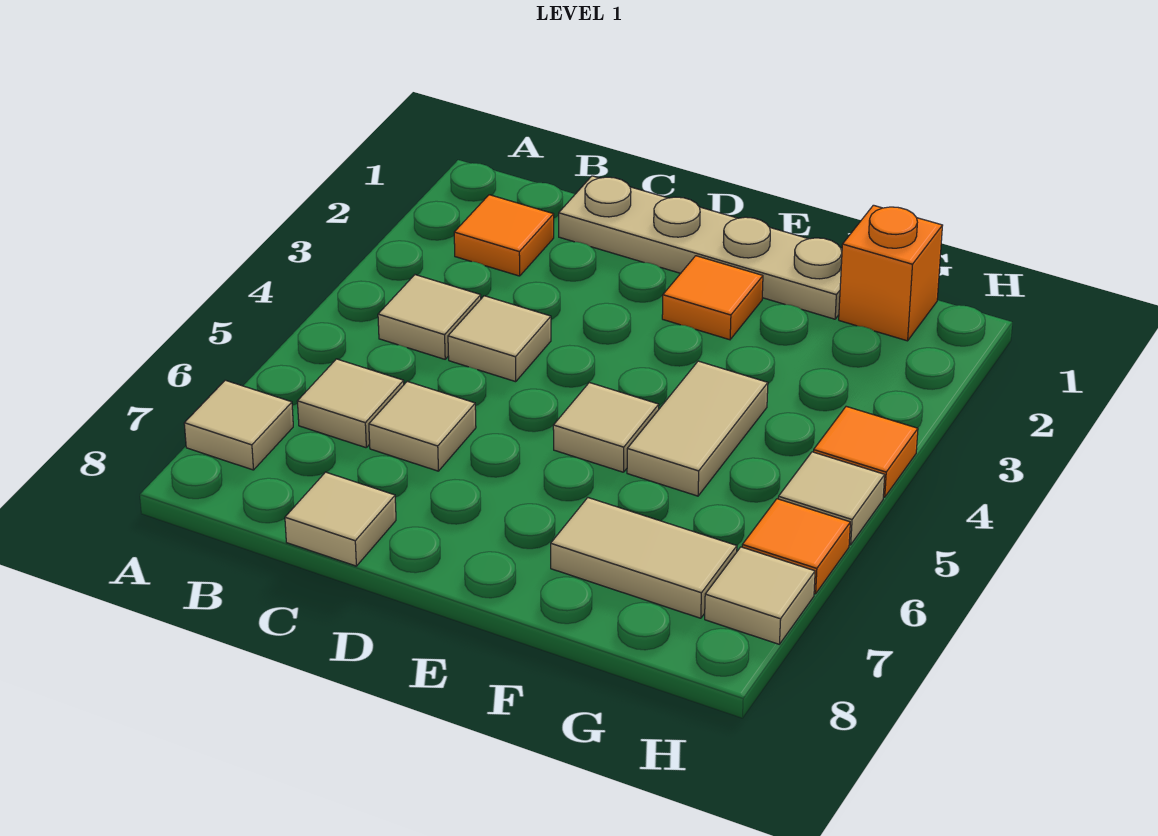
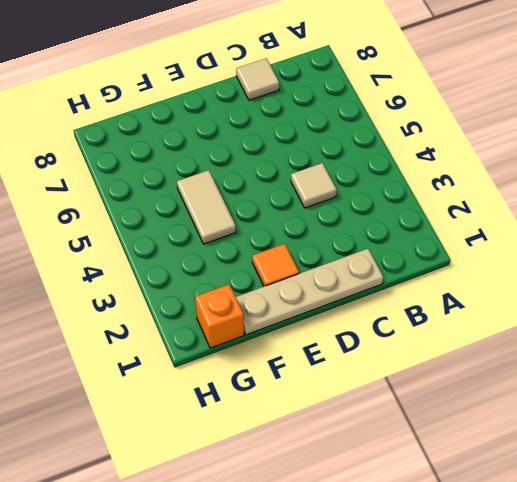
none -> tan 1x1 tile [184,380,293,470]
none -> orange 1x1 tile [454,195,554,276]
none -> tan 1x1 tile [378,275,481,359]

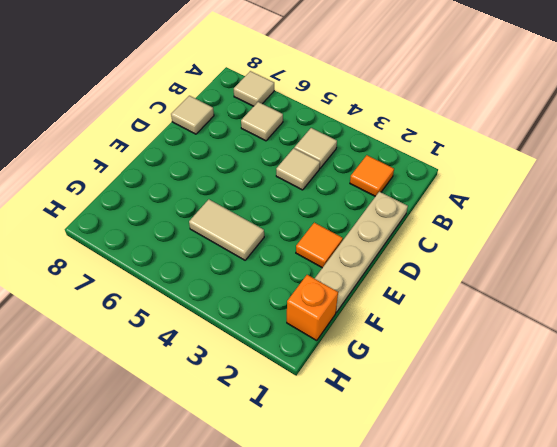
none -> tan 1x1 tile [369,381,476,471]
none -> tan 1x1 tile [553,383,659,472]
none -> tan 1x2 tile [551,498,737,618]

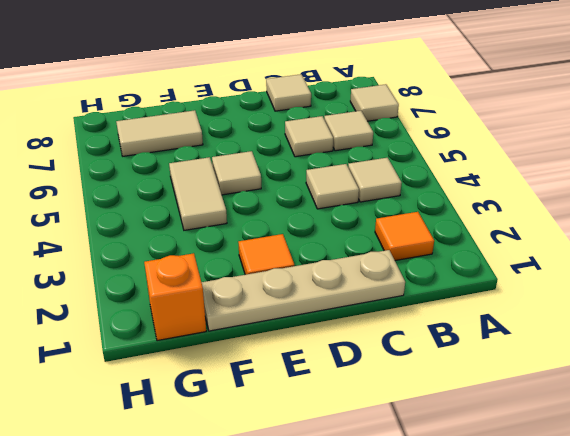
none -> orange 1x1 tile [813,406,918,497]
none -> tan 1x1 tile [778,452,885,545]
none -> orange 1x1 tile [742,499,850,594]

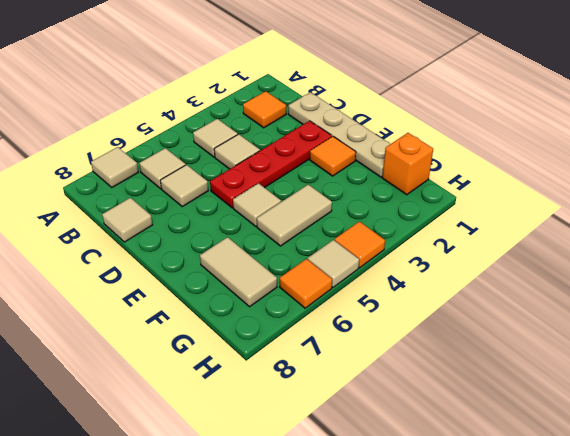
red 1x4 plate [210,121,332,208] -> none
none -> tan 1x1 tile [705,547,815,644]

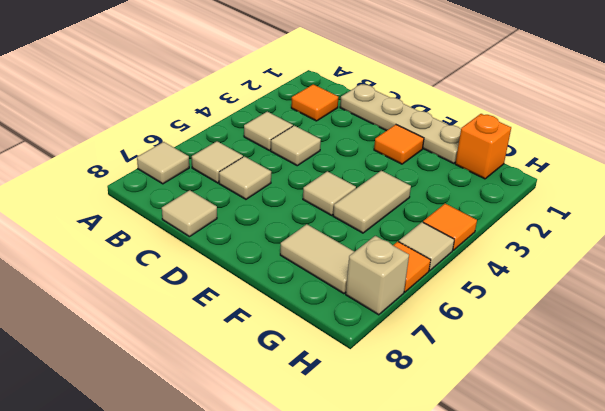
tan 1x1 brick [346,236,409,315] -> tan 1x1 tile [705,547,815,644]

